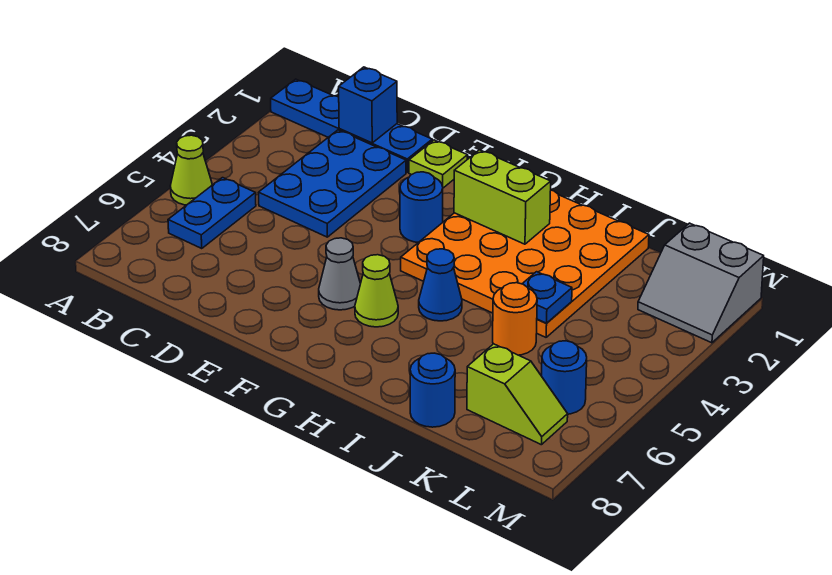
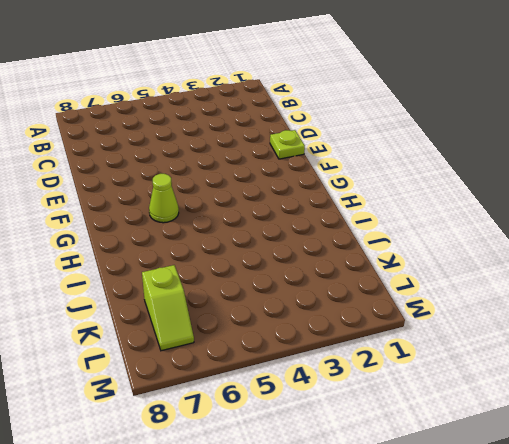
none -> blue 1x4 plate [271,79,432,172]
none -> lime 1x1 cone [170,135,212,205]
none -> blue 1x2 plate [168,178,256,248]

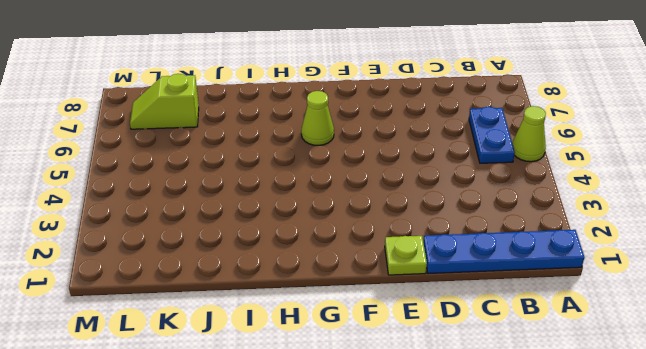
none -> blue 2x3 plate [259,130,406,237]
none -> blue 1x1 round brick [400,172,443,242]
none -> grey 1x1 cone [319,238,360,310]

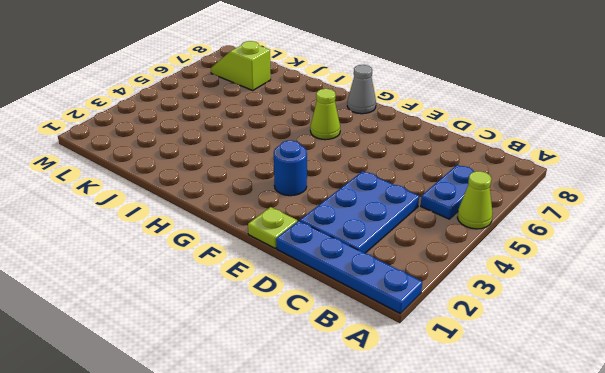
grey 1x1 cone [347,65,376,114] -> grey 1x1 cone moved to [319,238,360,310]
none -> orange 4x4 plate [401,190,649,337]
none -> blue 1x1 cone [419,249,462,321]
none -> orange 1x1 round brick [493,283,537,355]

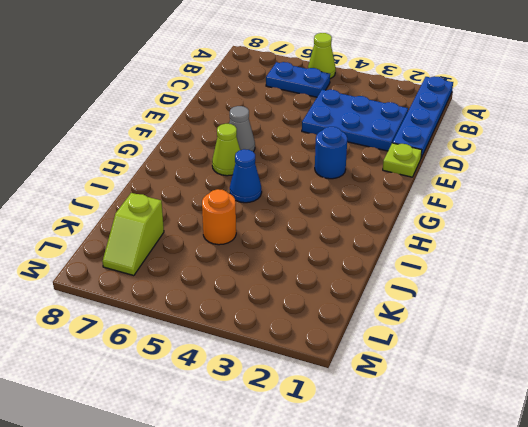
none -> orange 4x4 plate [401,190,649,337]
none -> blue 1x1 round brick [410,353,455,427]
none -> grey 2x2 slope [638,223,764,343]

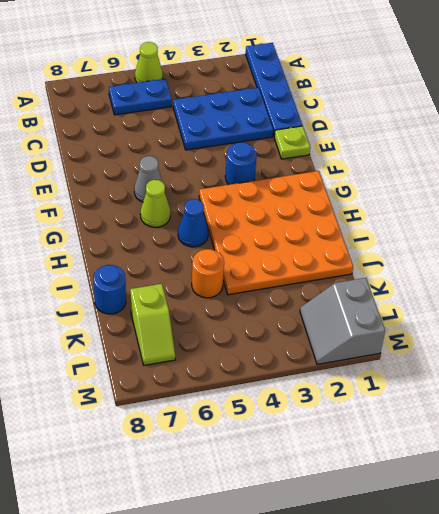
none -> blue 1x1 round brick [542,341,587,414]
none -> blue 1x1 brick [339,67,397,143]
none -> lime 1x2 brick [454,150,551,244]

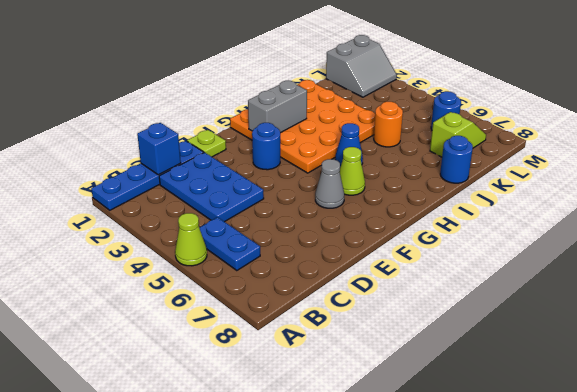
grey 1x2 brick [248,81,307,133] -> lime 1x2 brick [454,150,551,244]
none -> blue 1x1 plate [522,272,572,323]

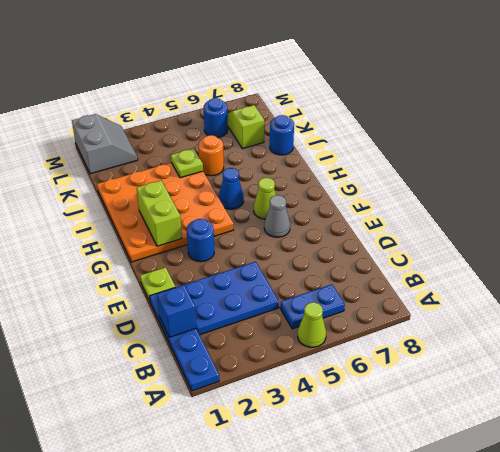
lime 1x1 plate [171,148,203,178] -> blue 1x1 plate [522,272,572,323]

